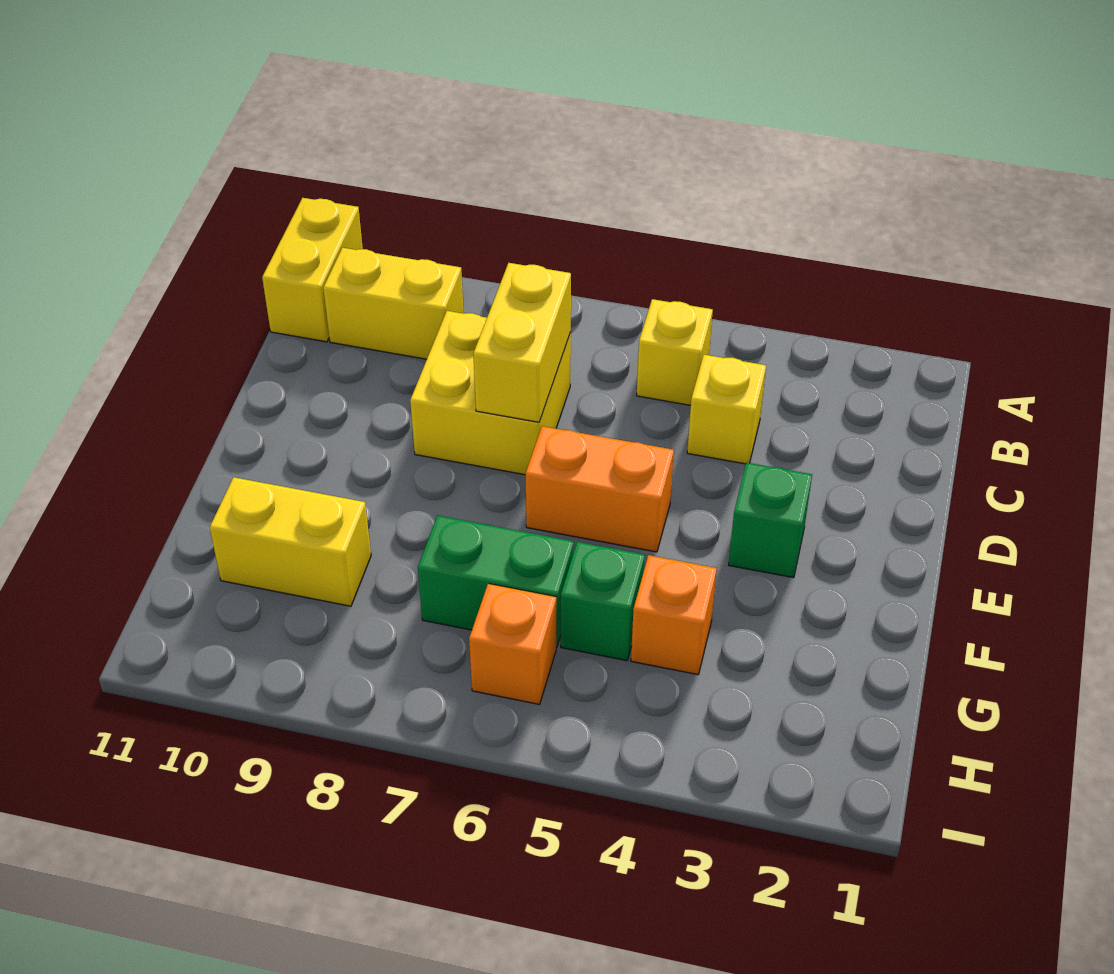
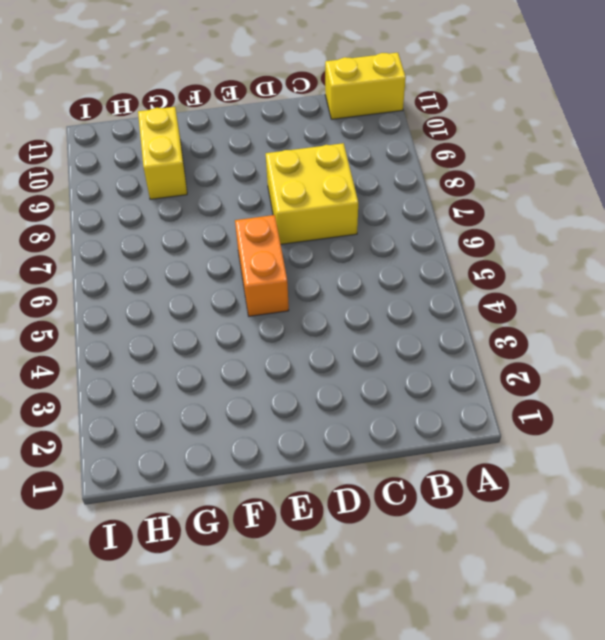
none -> yellow 1x1 brick [637,299,713,405]
none -> yellow 1x2 brick [323,248,464,359]
none -> yellow 1x1 brick [687,355,766,464]

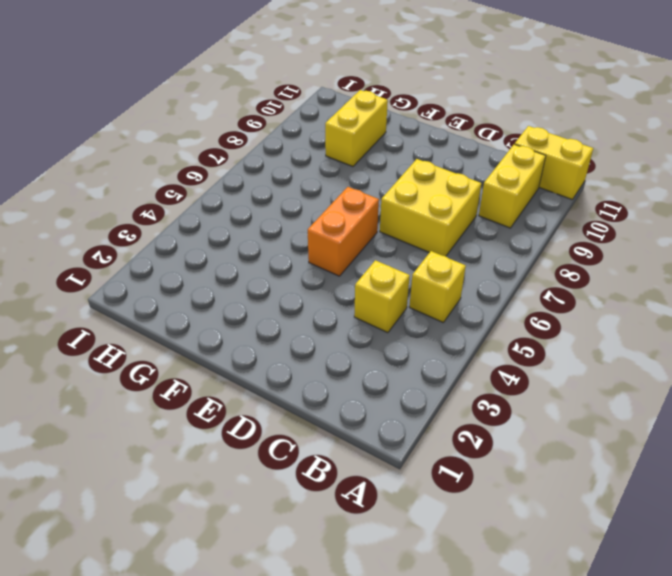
none -> green 1x1 brick [729,463,812,578]
none -> orange 1x1 brick [631,555,717,675]
none -> green 1x1 brick [561,542,645,661]

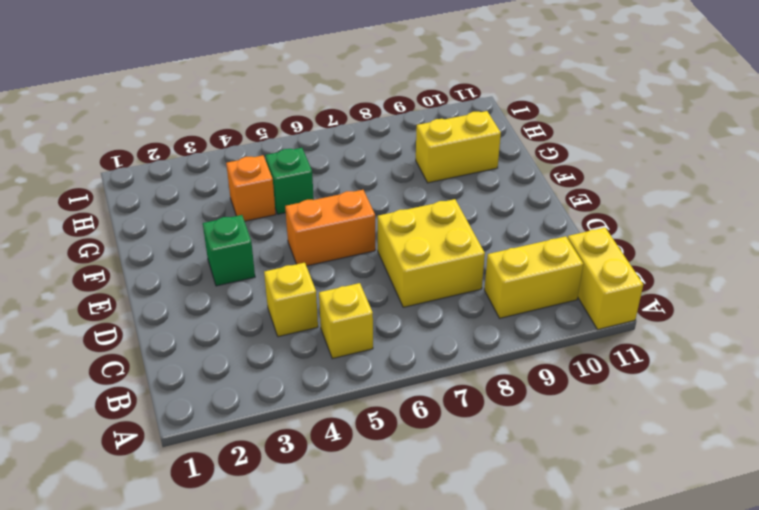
none -> green 1x2 brick [418,516,574,647]
none -> orange 1x1 brick [469,584,556,704]
none -> yellow 1x2 brick [473,263,571,422]

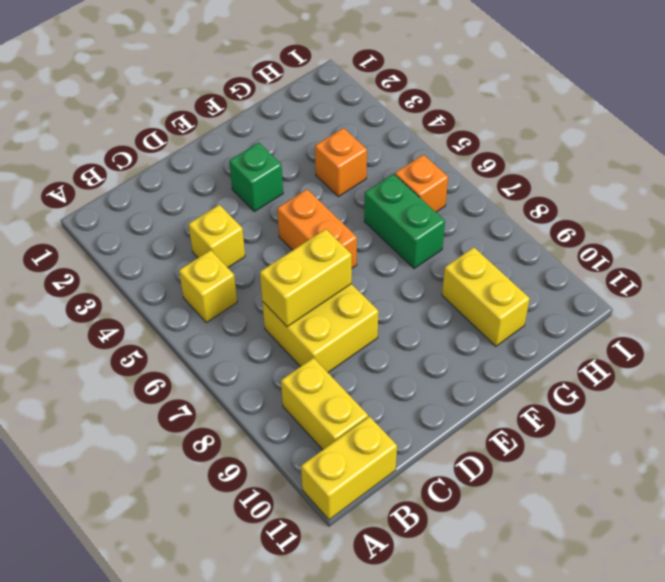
none -> green 1x1 brick [561,542,645,661]

